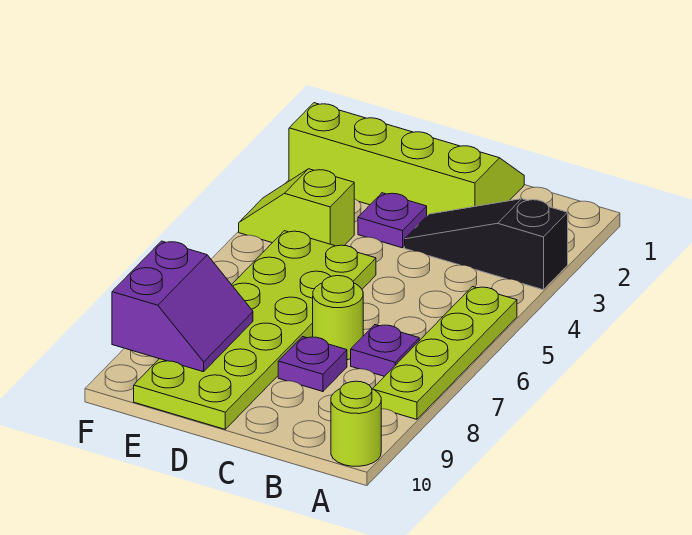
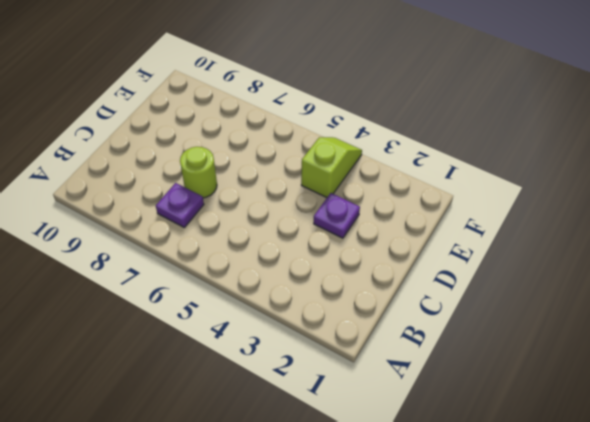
none -> black 1x3 slope [405,199,568,290]
none -> lime 1x4 plate [373,287,517,419]

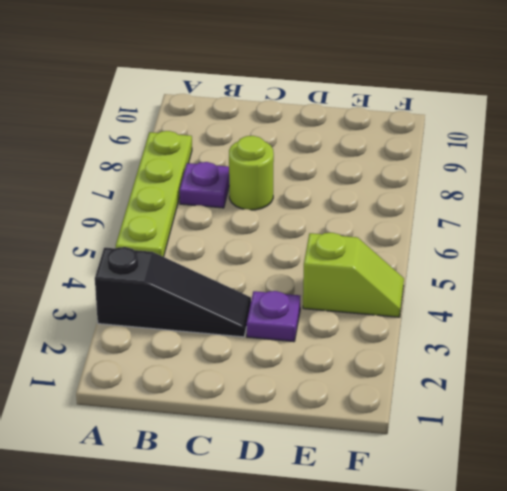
none -> lime 1x1 round brick [331,381,381,466]
none -> lime 2x4 slope [289,103,524,216]

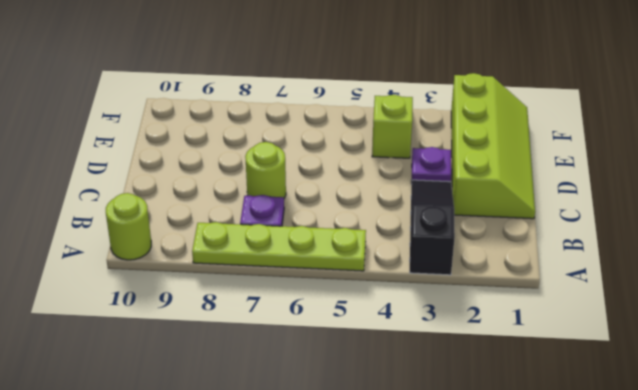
none -> purple 1x1 plate [278,337,347,392]
none -> lime 2x6 plate [134,231,376,429]

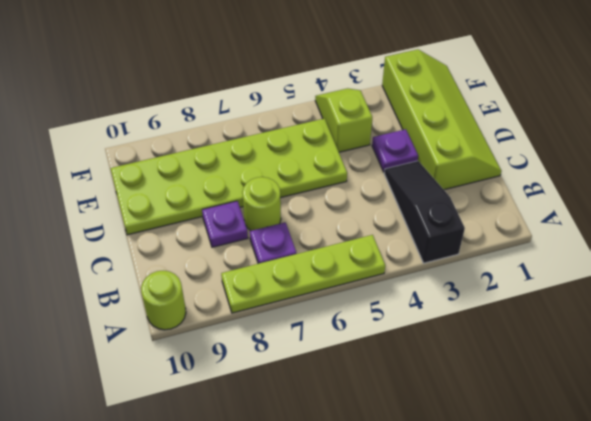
none -> purple 2x2 slope [112,241,253,372]

